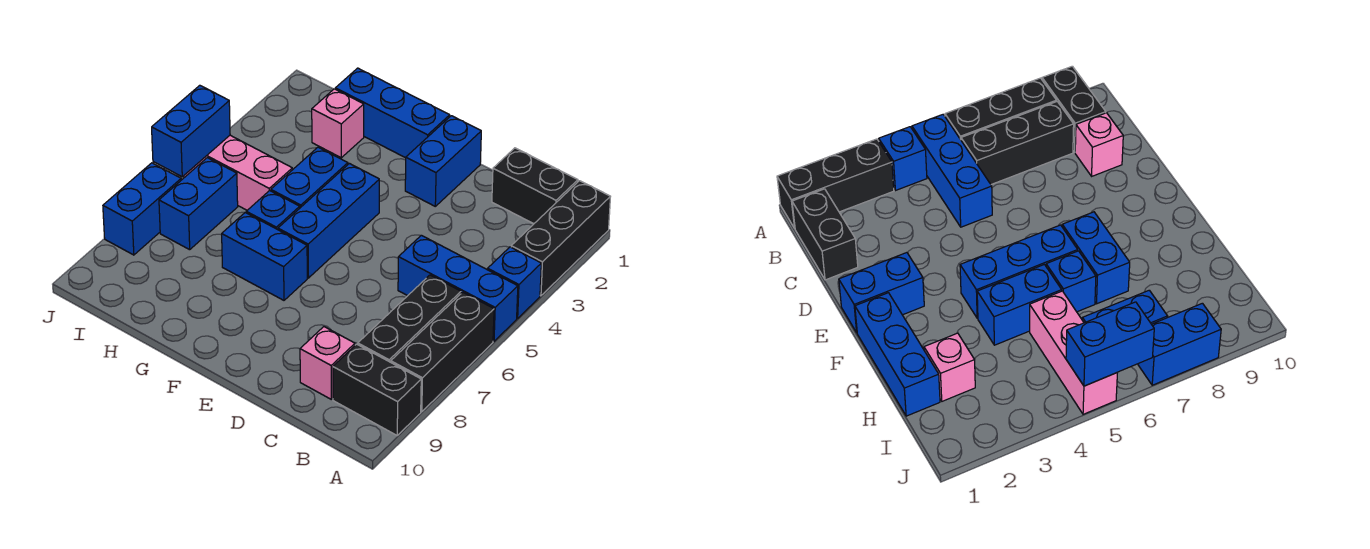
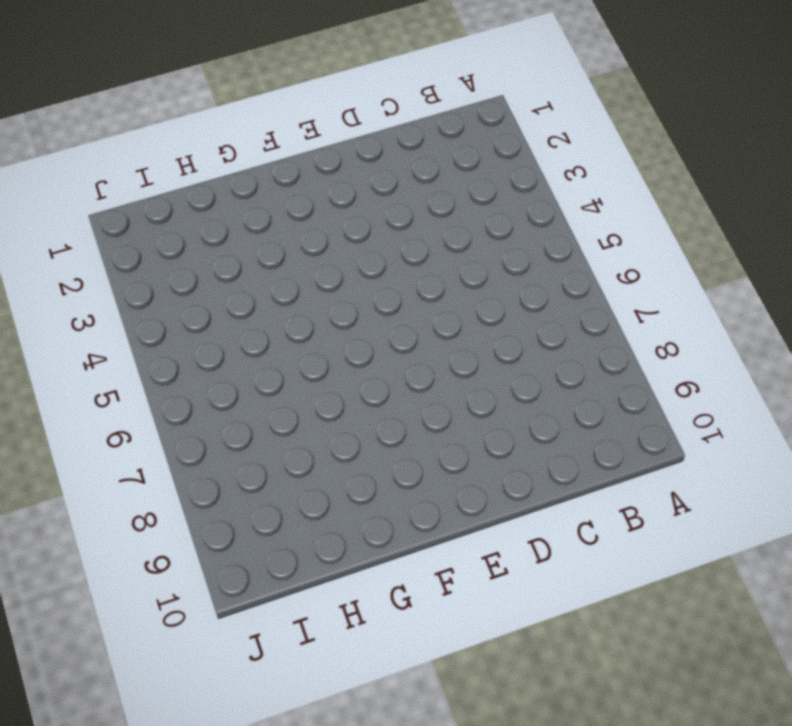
none -> black 1x3 brick [511,181,610,296]
none -> blue 1x1 brick [488,247,541,318]
none -> blue 1x3 brick [398,235,518,341]

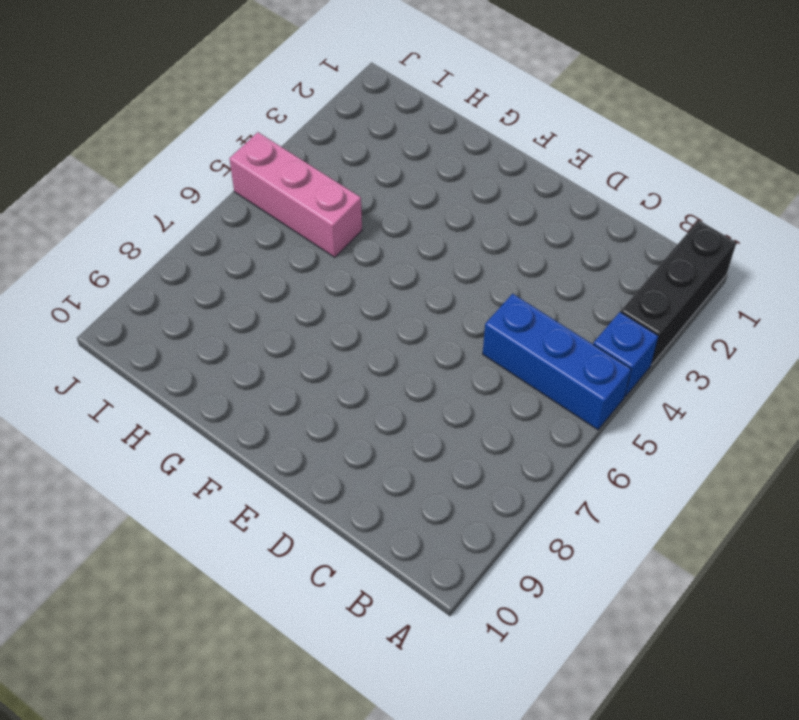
none -> black 1x3 brick [391,292,494,412]
none -> black 1x2 brick [333,344,421,435]
none -> black 1x2 brick [492,148,578,224]

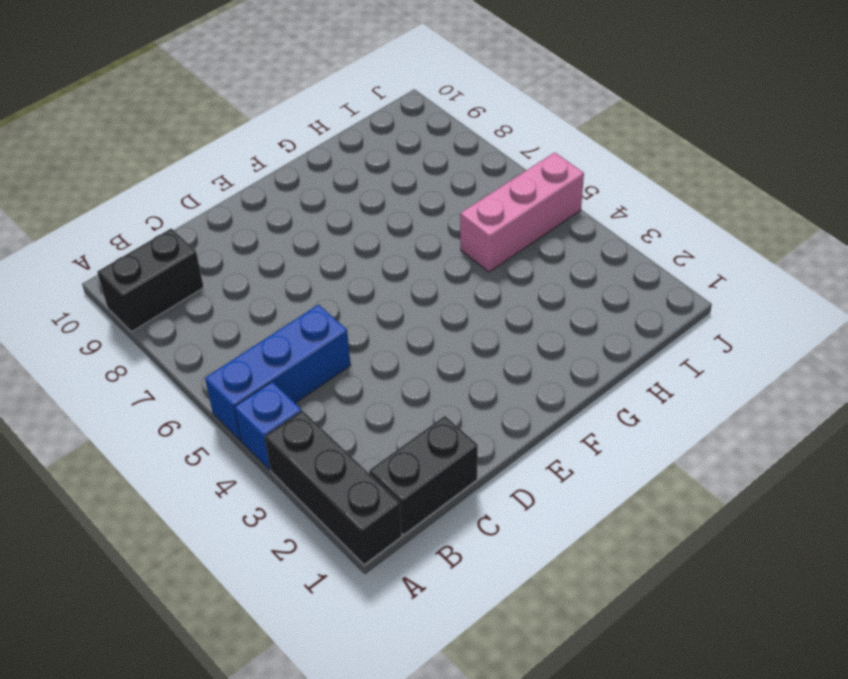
none -> black 1x3 brick [391,292,494,412]
none -> black 1x3 brick [358,275,461,362]
none -> pink 1x1 brick [300,327,355,399]

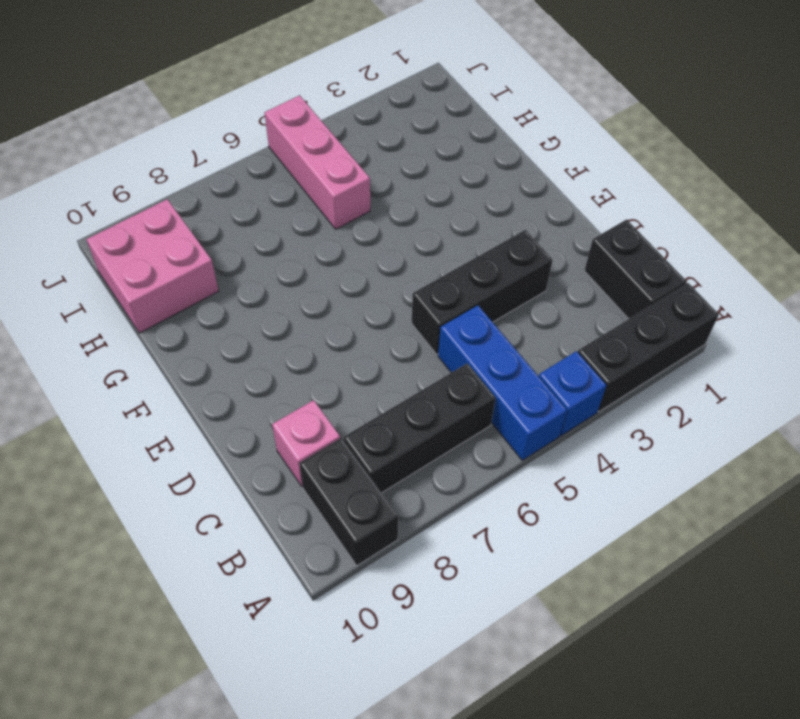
black 1x3 brick [412,230,553,355] -> black 1x3 brick moved to [391,292,494,412]
pink 2x2 brick [86,199,219,333] -> none
none -> blue 1x2 brick [405,116,481,206]
none -> blue 1x3 brick [335,68,450,158]
none -> blue 1x3 brick [278,164,379,278]

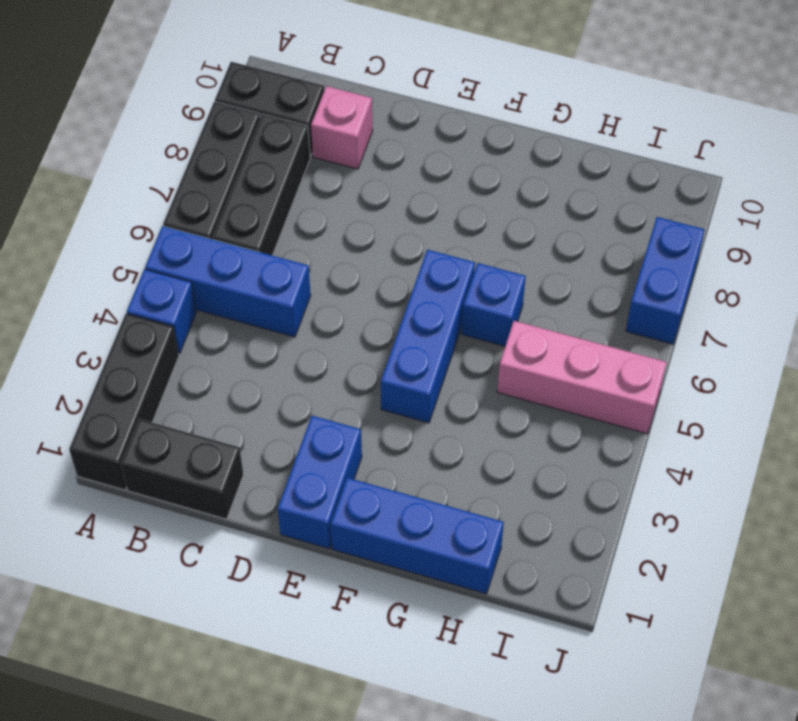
none -> blue 1x2 brick [222,213,307,300]
none -> blue 1x2 brick [271,147,348,208]
none -> pink 1x1 brick [312,89,364,158]

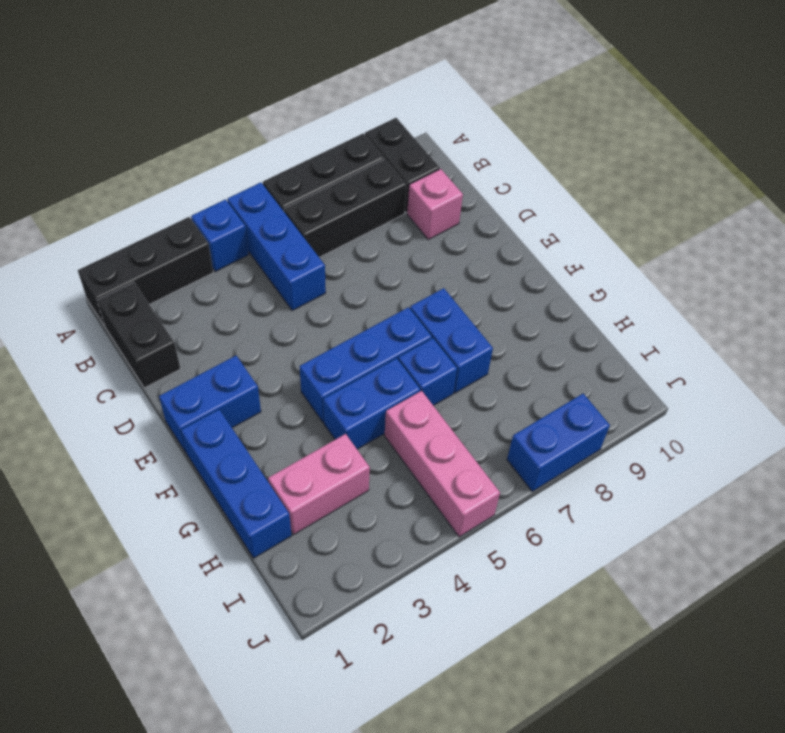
pink 1x2 brick [268,434,370,535] -> pink 1x1 brick [312,89,364,158]
none -> blue 1x2 brick [159,158,238,250]
none -> blue 1x2 brick [152,85,230,177]

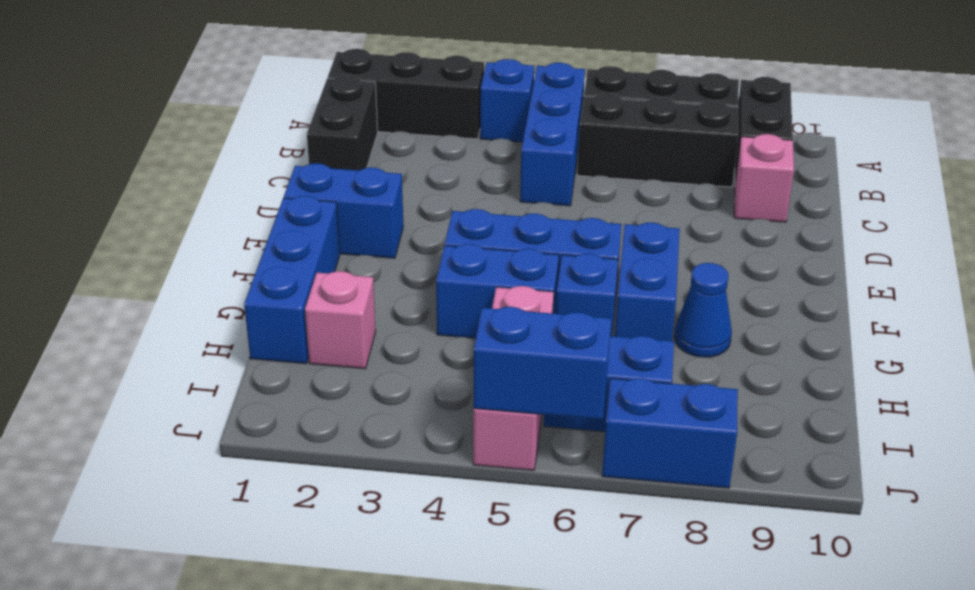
blue 1x1 cone [674,263,732,357] -> none

